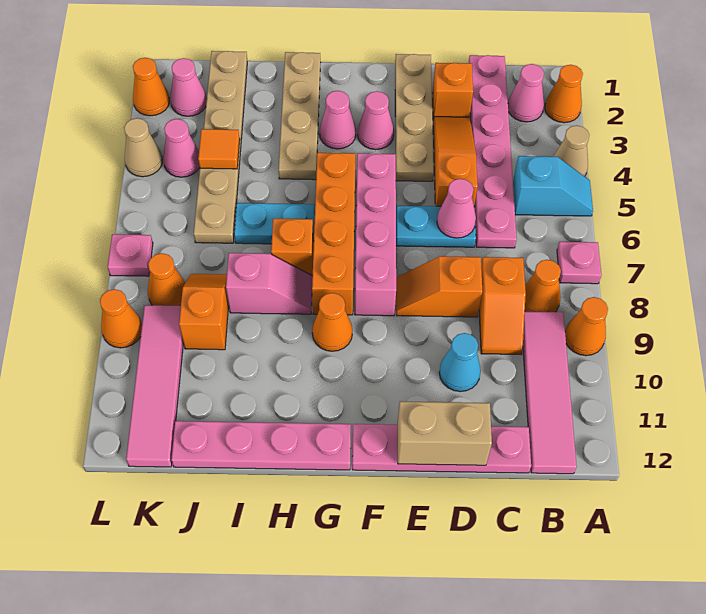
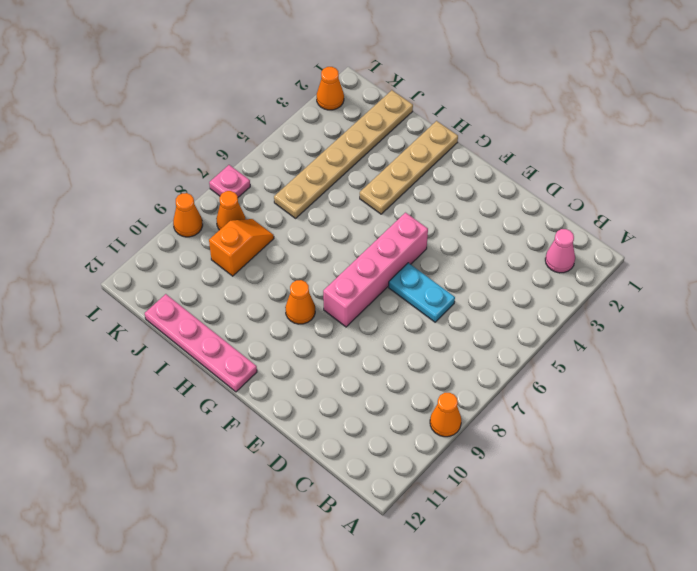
none -> orange 1x1 cone [545,65,583,123]
none -> tan 1x1 cone [553,126,589,176]
none -> cyan 1x2 slope [513,156,593,216]
none -> pink 1x1 plate [557,242,601,284]

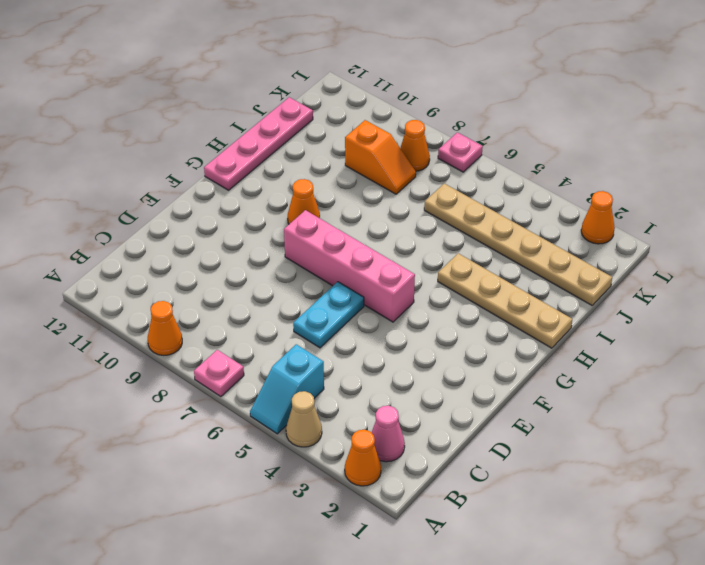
none -> orange 1x1 cone [525,260,561,312]
none -> pink 1x4 tile [523,311,577,474]
none -> pink 1x6 plate [469,55,517,248]
none -> orange 1x2 slope [479,257,526,354]

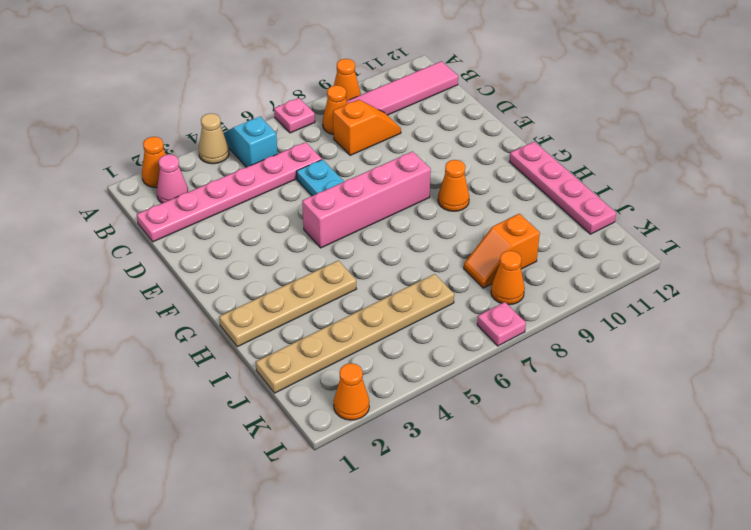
none -> pink 1x4 plate [352,424,531,473]
none -> orange 1x1 brick [432,63,473,118]
none -> orange 1x3 slope [433,117,478,206]
none -> orange 1x2 slope [396,256,482,317]

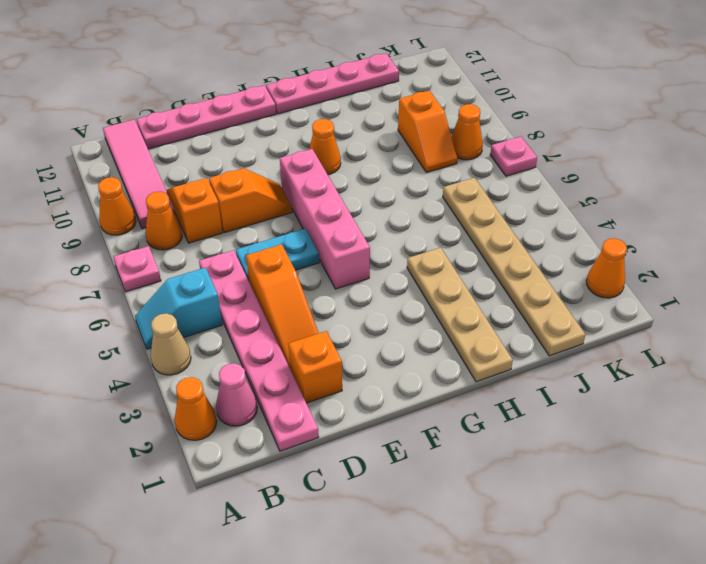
none -> cyan 1x1 cone [439,333,481,392]
none -> tan 1x4 plate [395,54,434,181]
none -> pink 1x1 cone [358,91,394,150]
none -> pink 1x1 cone [320,91,356,149]

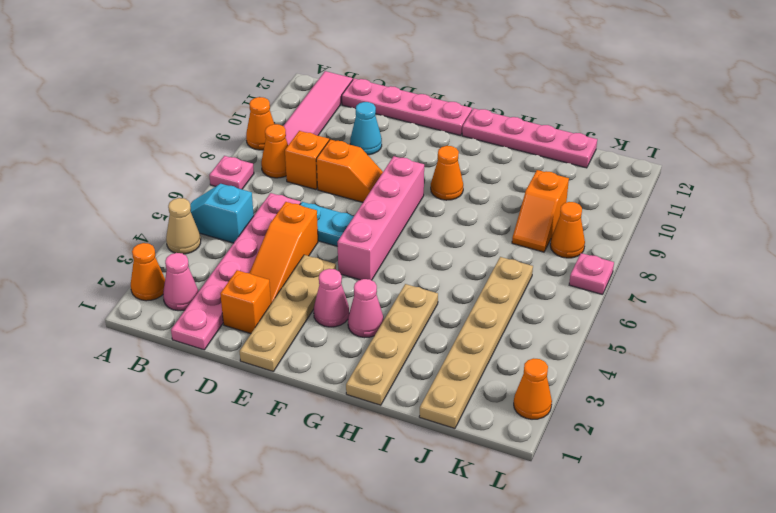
none -> orange 1x4 brick [312,153,355,315]
none -> cyan 1x2 plate [234,203,315,244]
none -> orange 1x1 brick [271,219,314,278]
none -> pink 1x2 slope [226,253,312,314]

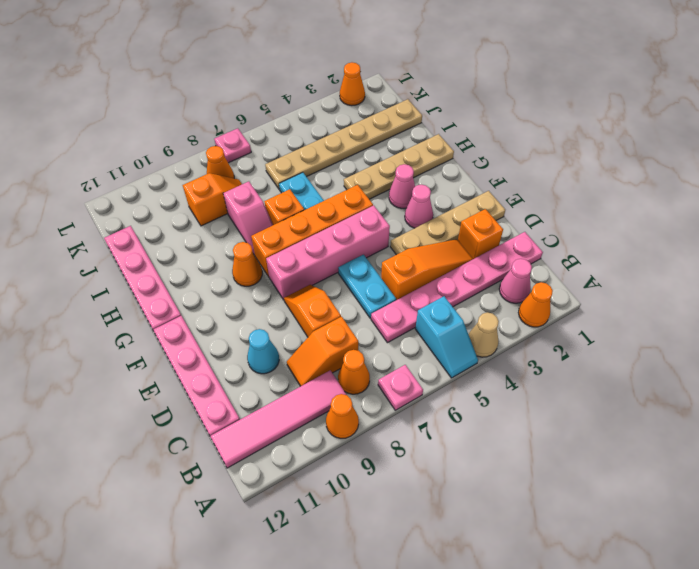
none -> pink 1x1 cone [170,58,207,116]
none -> pink 1x1 cone [163,119,200,177]
none -> pink 1x4 tile [126,305,183,467]
none -> tan 1x1 cone [124,118,162,177]

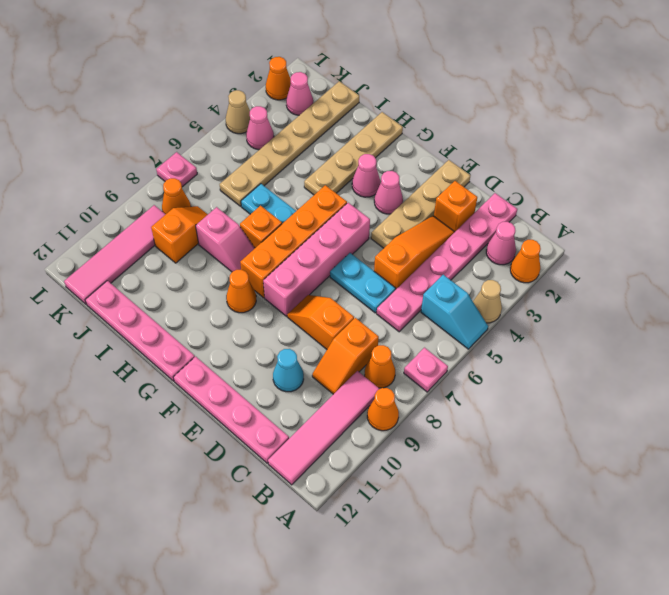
none -> orange 1x1 cone [100,289,142,348]
none -> pink 1x1 cone [437,179,476,238]
none -> tan 1x2 brick [398,401,492,465]
none -> orange 1x1 tile [198,129,240,169]

